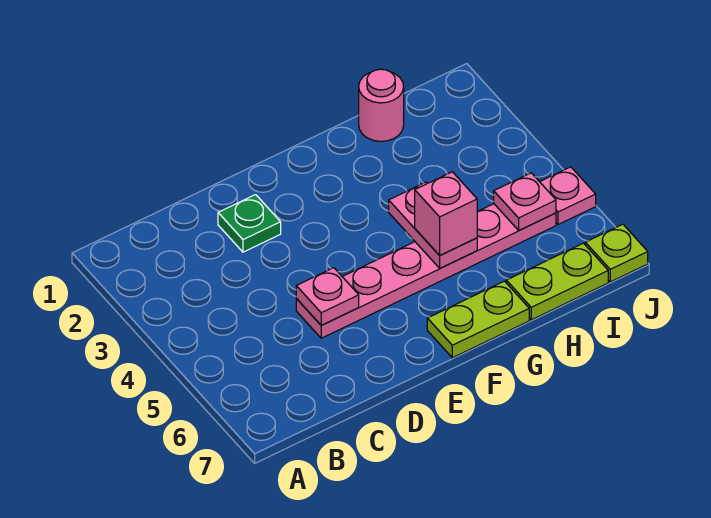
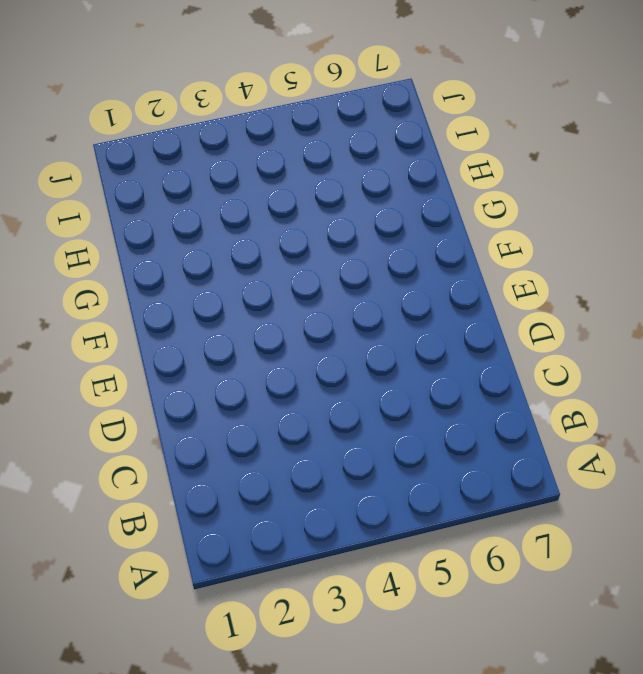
none -> green 1x1 plate [218,195,281,252]
none -> pink 1x6 plate [296,204,556,338]

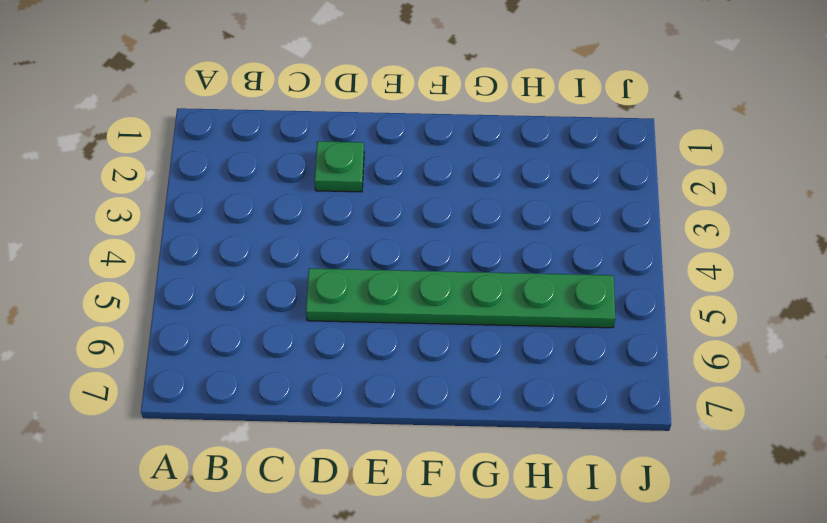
green 1x6 plate [306,268,615,328] -> pink 1x6 plate [296,204,556,338]
none -> lime 1x2 plate [427,281,529,358]
none -> pink 1x1 round brick [359,69,404,141]

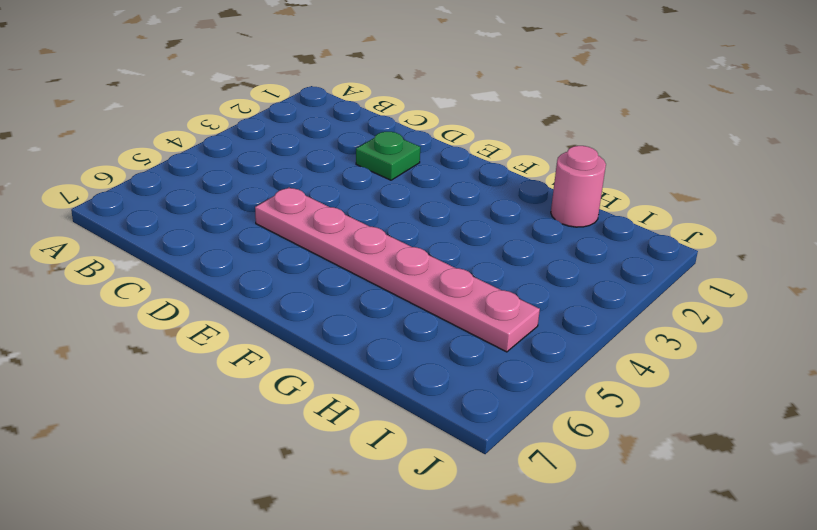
none -> lime 1x2 plate [427,281,529,358]
none -> lime 1x2 plate [506,243,608,320]

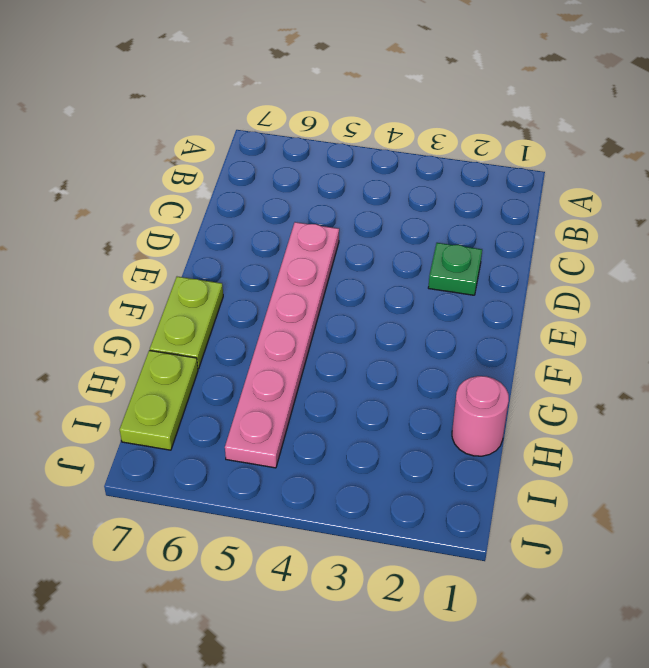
none -> pink 1x1 plate [540,167,596,225]
none -> lime 1x1 plate [585,224,648,282]

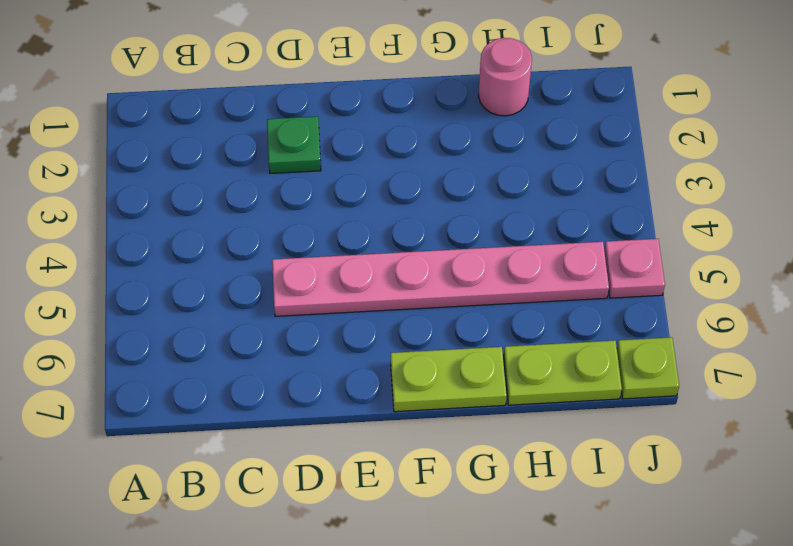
none -> pink 1x1 plate [296,268,359,325]
none -> pink 1x2 plate [389,182,477,268]

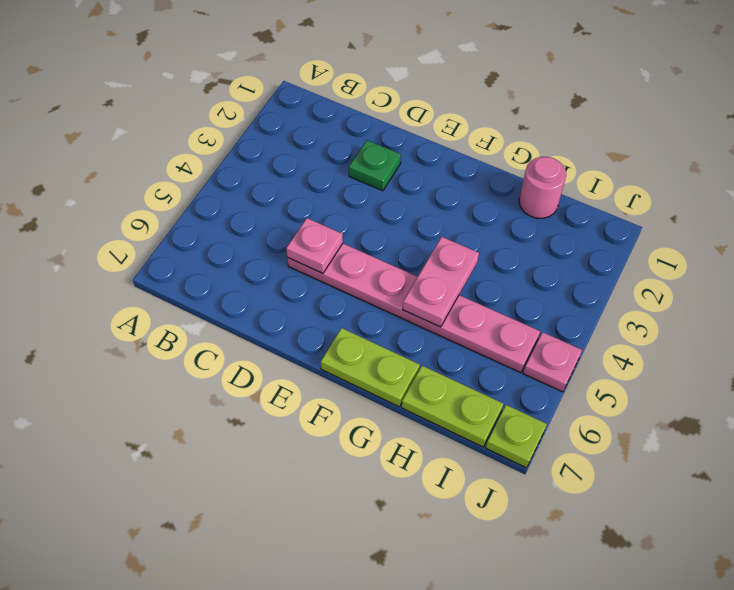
none -> pink 1x1 plate [494,173,556,230]
none -> pink 1x1 brick [415,172,477,255]

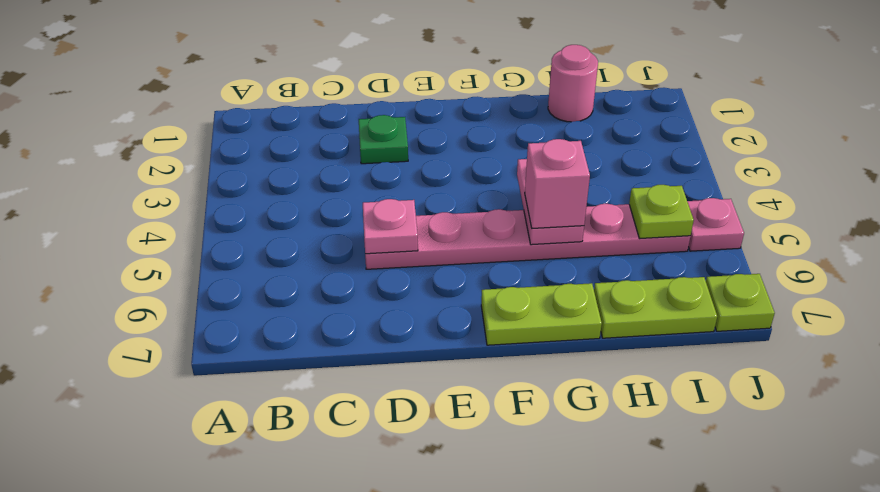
lime 1x1 plate [629,185,694,239] -> pink 1x1 plate [494,173,556,230]

